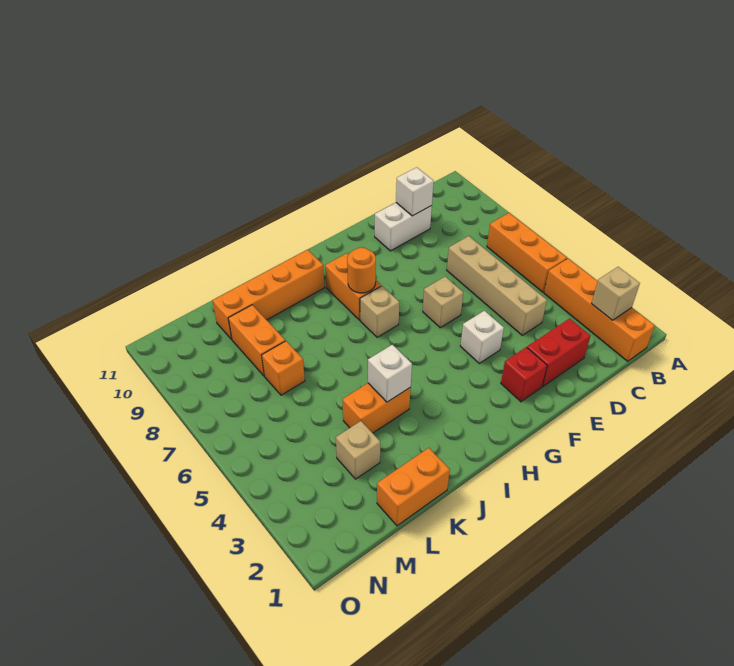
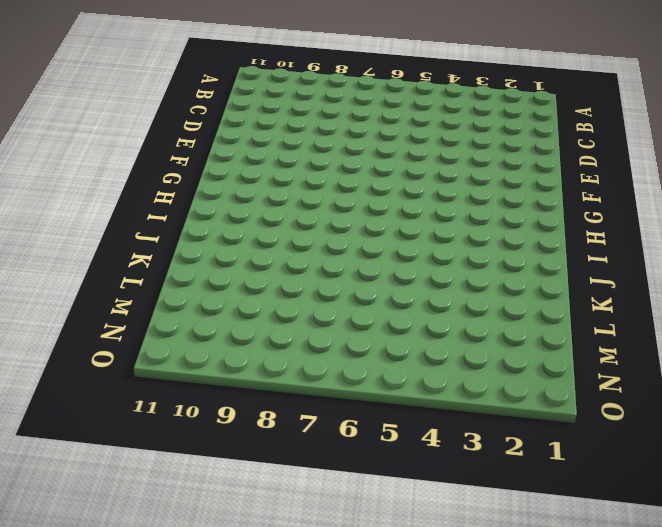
none -> orange 1x4 brick [544,258,655,361]
none -> orange 1x3 brick [487,213,567,292]
none -> red 1x2 brick [527,319,590,386]

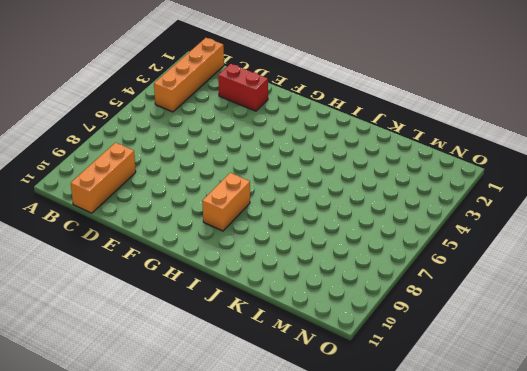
orange 1x3 brick [71,143,136,213] -> orange 1x3 brick moved to [487,213,567,292]
none -> tan 1x4 brick [447,236,547,335]
none -> white 1x2 brick [375,203,432,251]
none -> red 1x1 brick [501,347,547,402]

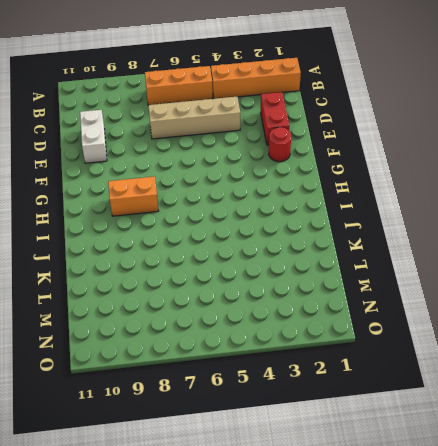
red 1x1 round brick [269,127,291,162] -> red 1x1 brick [501,347,547,402]
none -> white 1x1 brick [460,311,504,363]
none -> tan 1x1 brick [423,277,463,328]
none -> tan 1x1 brick [360,286,400,337]

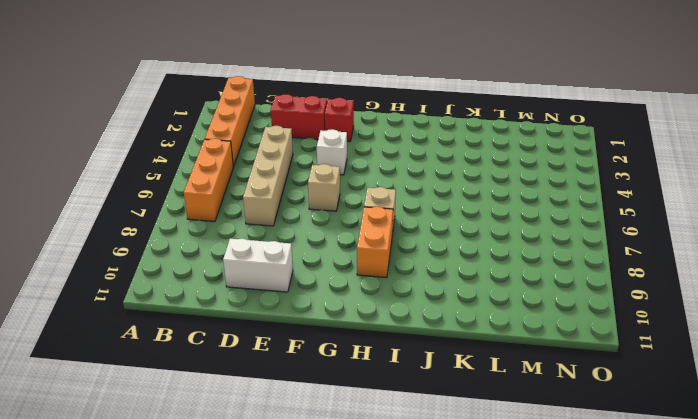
none -> orange 1x4 brick [213,250,324,340]
none -> orange 1x2 brick [342,383,411,433]
none -> orange 1x2 brick [377,448,450,526]

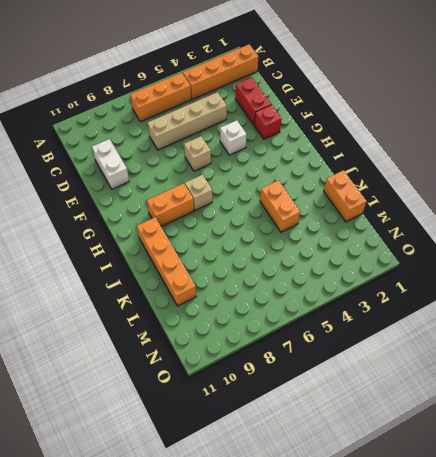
none -> tan 1x1 brick [336,421,380,479]
none -> orange 1x1 brick [262,341,305,395]
none -> orange 1x2 brick [228,305,285,376]

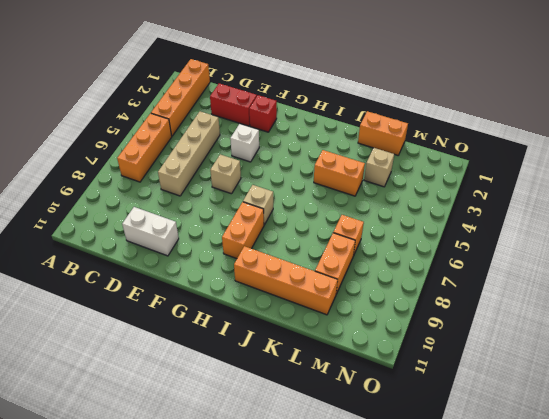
none -> tan 1x1 brick [591,267,640,320]
none -> white 1x1 brick [396,167,434,216]
none -> orange 1x1 round brick [347,248,376,293]

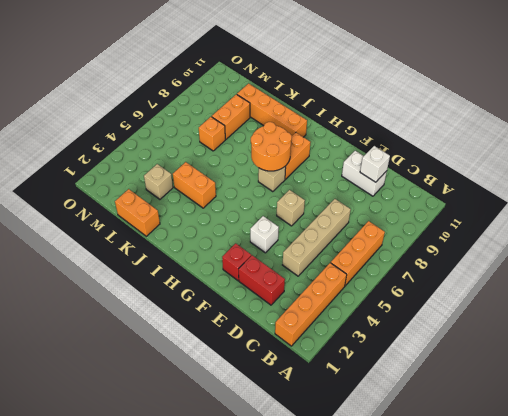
orange 2x2 round brick [251,122,292,171] -> orange 1x1 round brick [347,248,376,293]
none -> tan 1x1 brick [591,267,640,320]
none -> white 1x1 brick [368,345,412,402]

